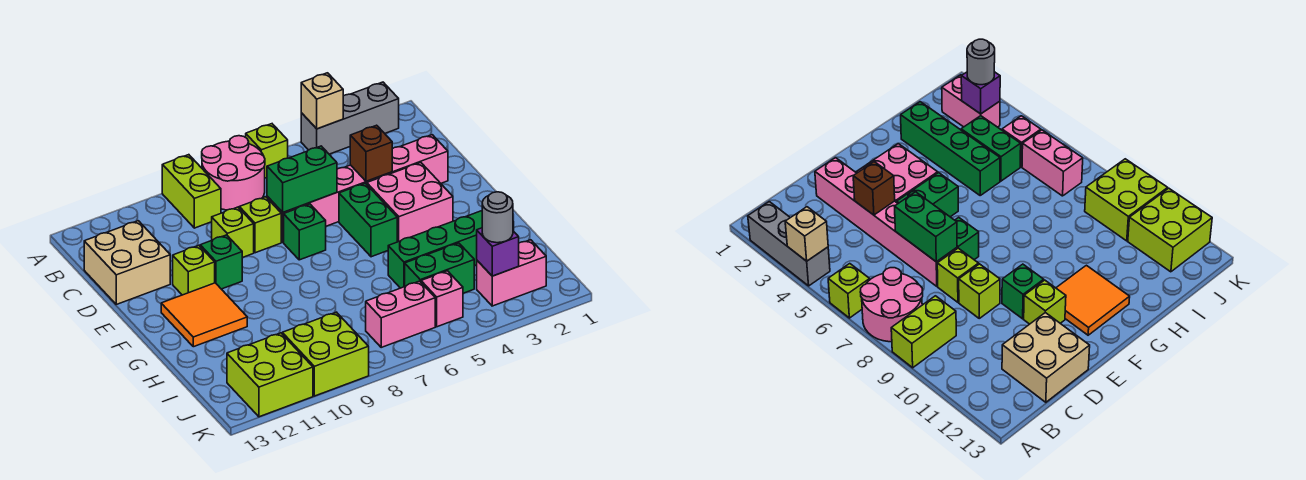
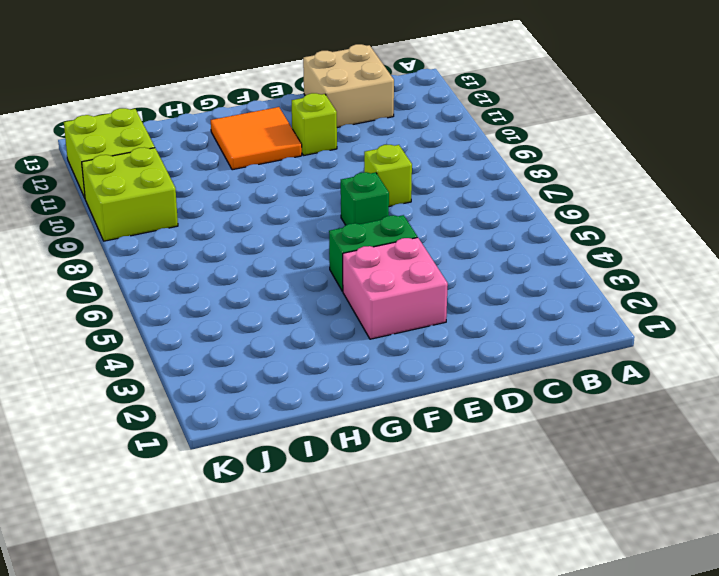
none -> grey 1x3 brick [301,82,399,154]
none -> lime 1x1 brick [246,124,288,178]
none -> pink 2x2 round brick [202,136,265,210]

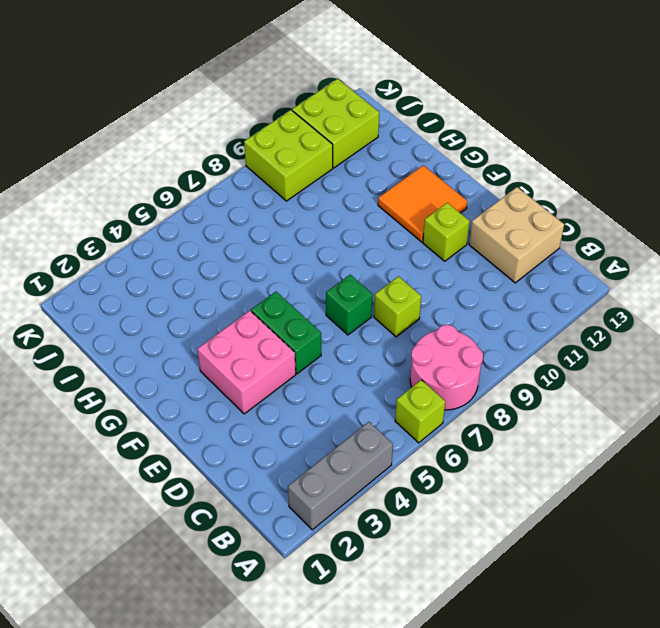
none -> lime 1x2 brick [162,155,221,228]
none -> pink 1x6 brick [267,135,448,242]
none -> lime 1x1 brick [212,207,254,258]

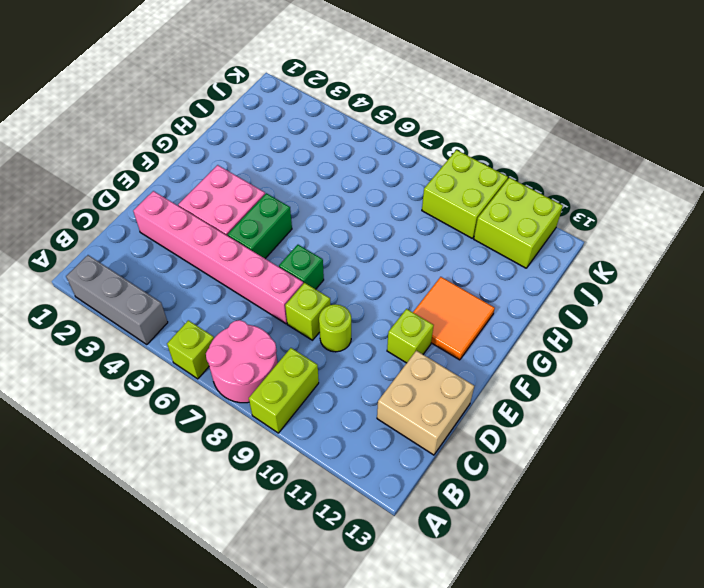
lime 1x1 round brick [319,304,351,352] -> lime 1x1 brick [212,207,254,258]
none -> green 1x1 brick [200,235,242,289]
none -> green 1x4 brick [388,211,514,288]
none -> green 1x2 brick [405,243,474,293]

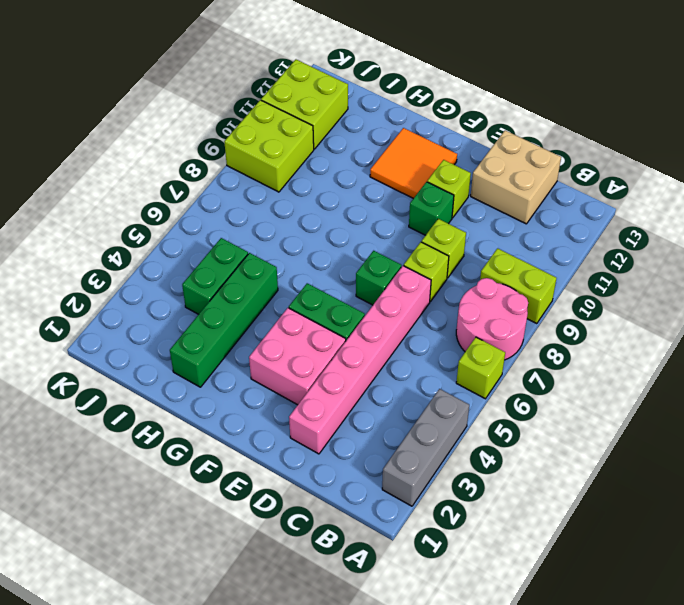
none -> pink 1x2 brick [477,240,546,306]
none -> pink 1x1 brick [421,271,463,327]
none -> pink 1x2 brick [366,281,435,347]

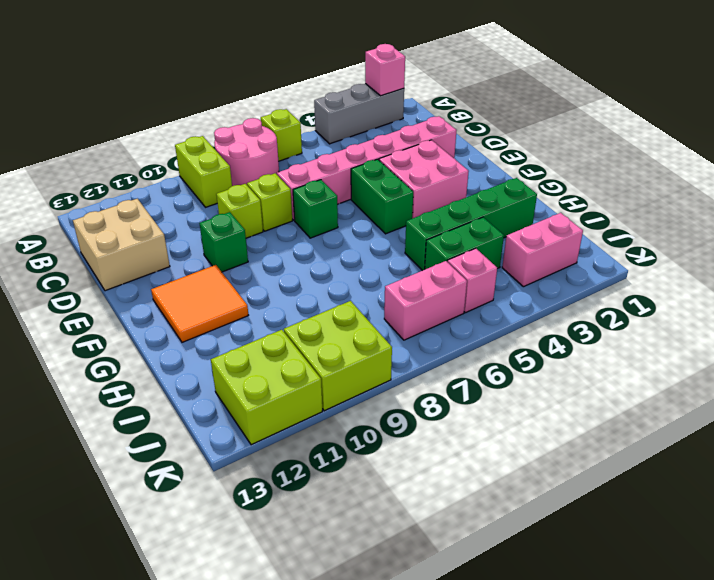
pink 1x1 brick [365,44,405,96] -> none
none -> lime 1x1 brick [173,245,215,295]
none -> tan 1x1 brick [301,73,343,129]
none -> brown 1x1 brick [350,125,393,181]

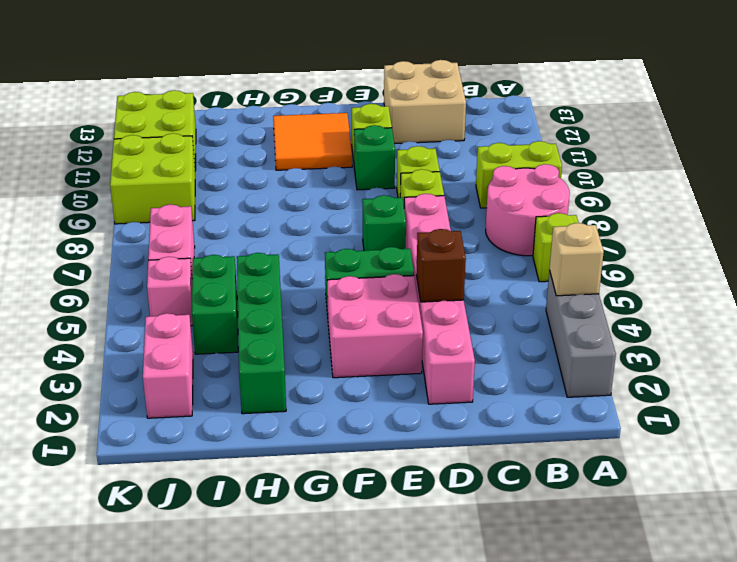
none -> green 1x2 brick [267,146,337,212]
none -> purple 1x1 brick [477,228,519,276]
none -> grey 1x1 round brick [482,192,513,243]

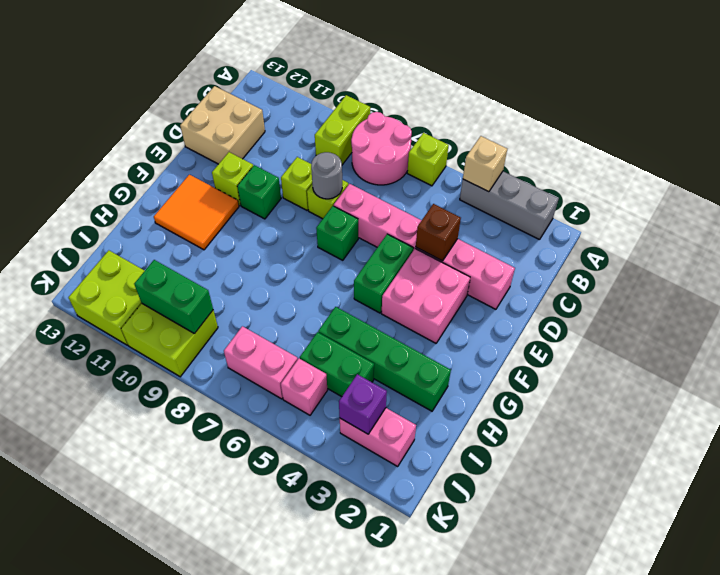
grey 1x1 round brick [311,152,342,199] -> grey 1x1 round brick moved to [482,192,513,243]
green 1x2 brick [134,260,213,334] -> green 1x2 brick moved to [267,146,337,212]

